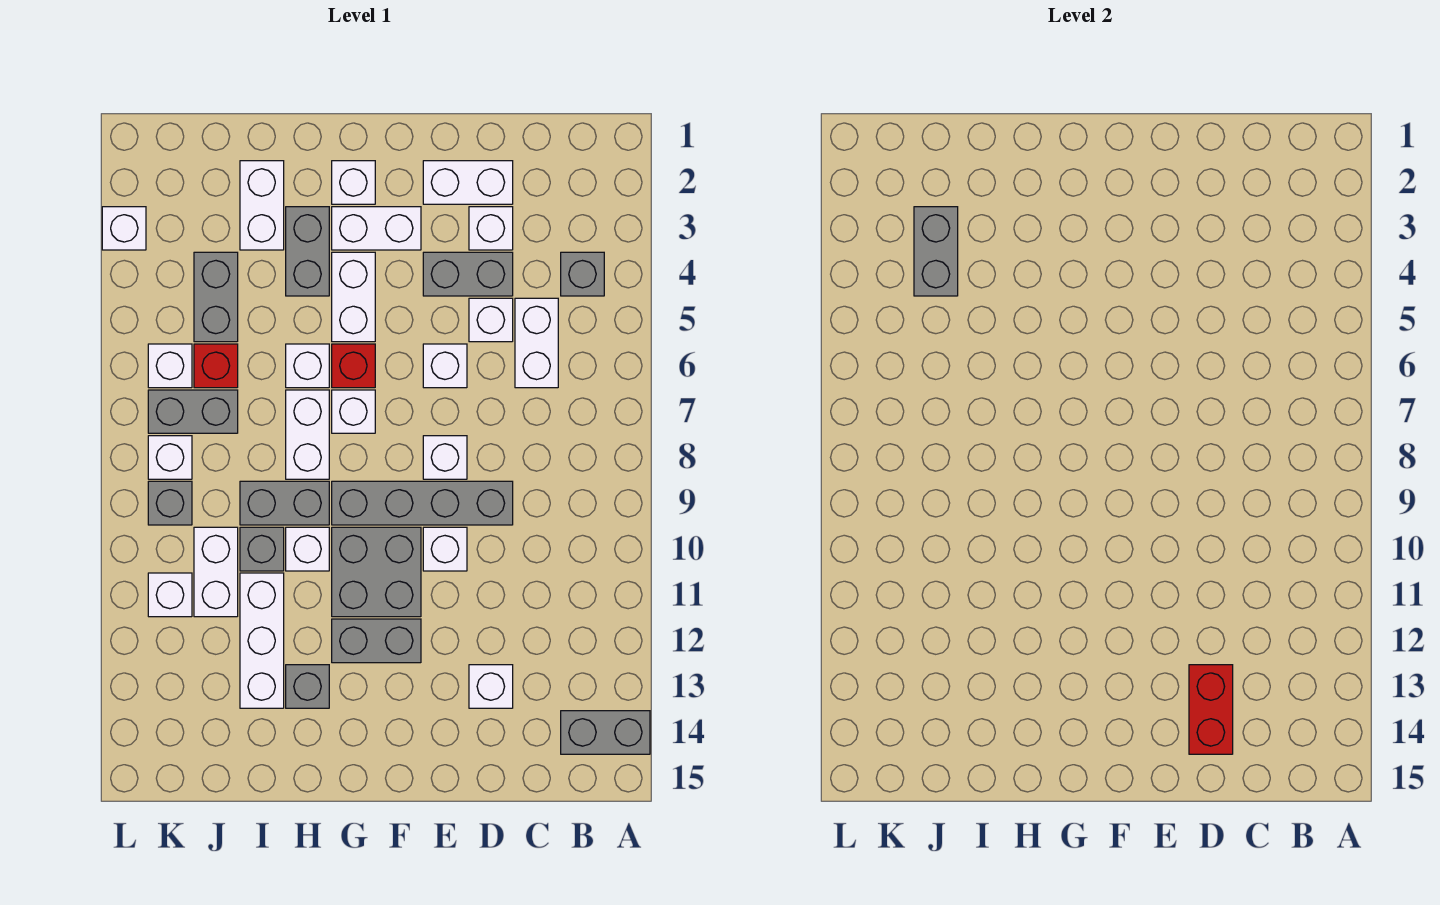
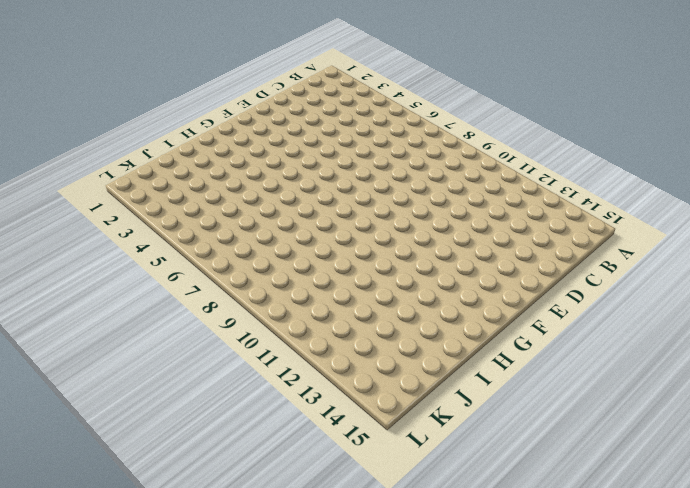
none -> grey 1x2 brick [561,711,650,754]
none -> grey 1x1 brick [561,252,604,296]
none -> white 1x2 brick [515,298,558,388]
none -> white 1x2 brick [423,161,513,204]

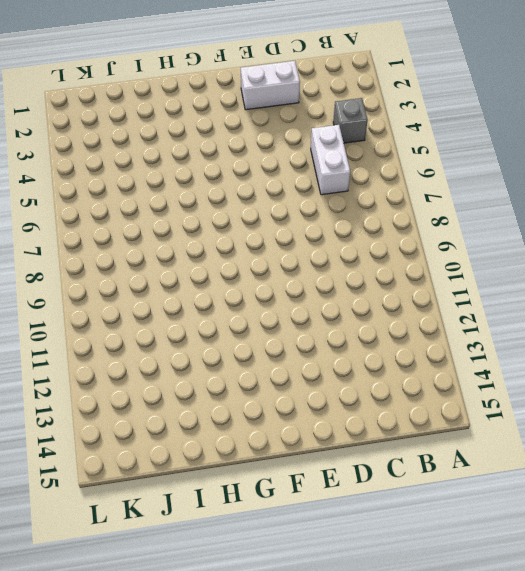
none -> grey 1x2 brick [561,711,650,754]
none -> white 1x1 brick [469,207,513,250]
none -> grey 1x2 brick [423,252,513,296]
none -> white 1x1 brick [469,298,513,342]

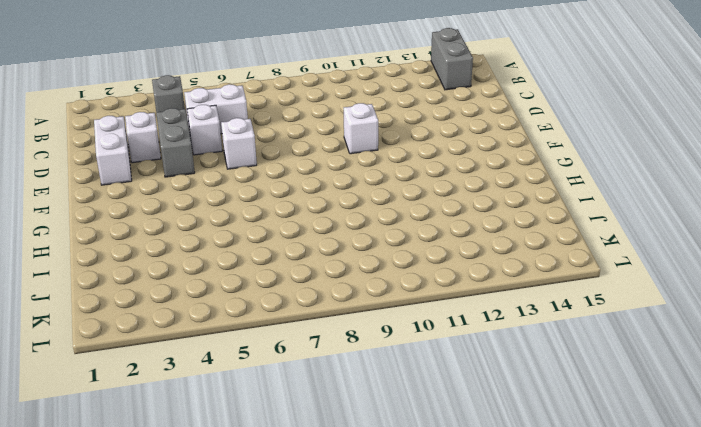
none -> grey 1x4 brick [332,481,513,525]
none -> white 1x1 brick [469,665,513,708]
none -> white 1x1 brick [423,436,467,479]
none -> white 1x2 brick [332,207,421,250]

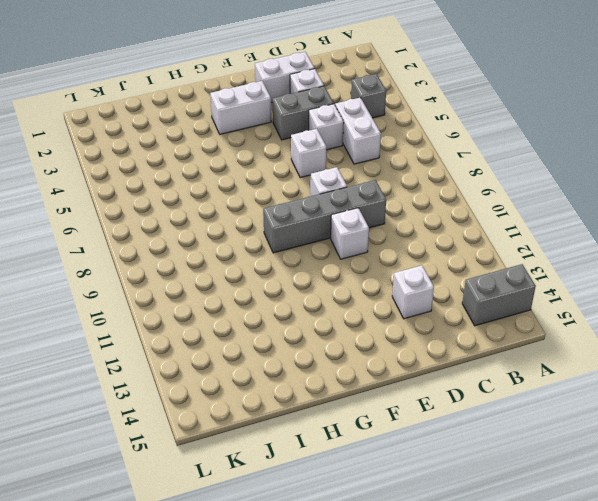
none -> grey 2x2 brick [332,527,421,617]
none -> grey 1x2 brick [332,619,421,663]
none -> white 1x1 brick [332,161,375,204]
none -> white 1x2 brick [332,252,375,342]

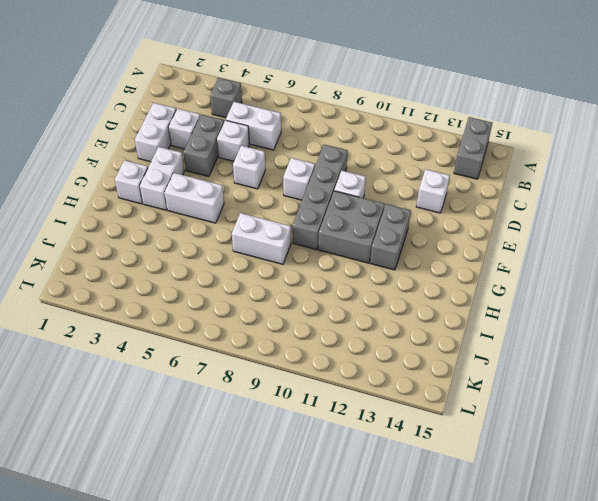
none -> red 1x1 brick [332,344,375,388]
none -> white 1x1 brick [332,390,375,433]
none -> grey 1x2 brick [286,207,329,296]
none -> white 1x1 brick [286,344,329,388]

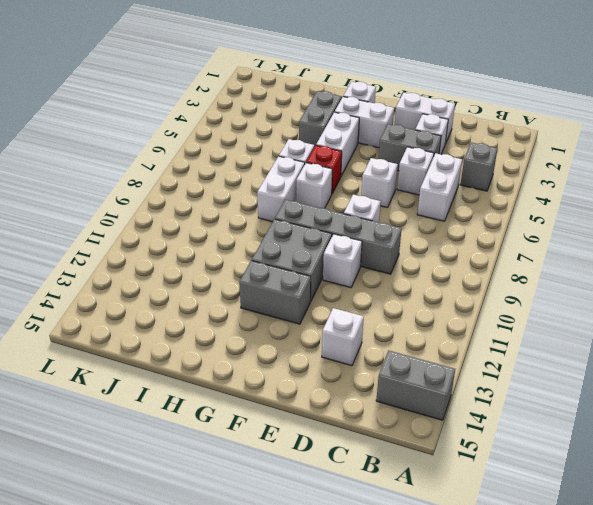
none -> grey 1x2 brick [240,481,329,525]
none -> white 1x1 brick [286,527,329,571]
none -> grey 1x1 brick [286,665,329,708]
none -> white 1x2 brick [240,161,284,250]

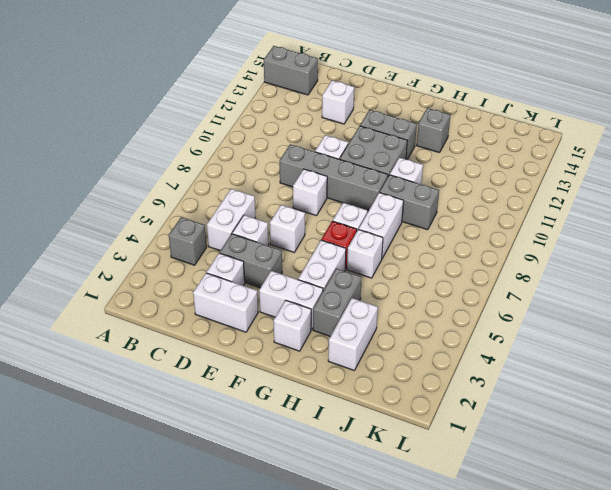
none -> grey 1x1 brick [240,527,284,571]
none -> white 1x3 brick [240,573,284,708]
none -> grey 1x2 brick [194,252,238,342]
none -> red 1x1 brick [194,344,238,388]

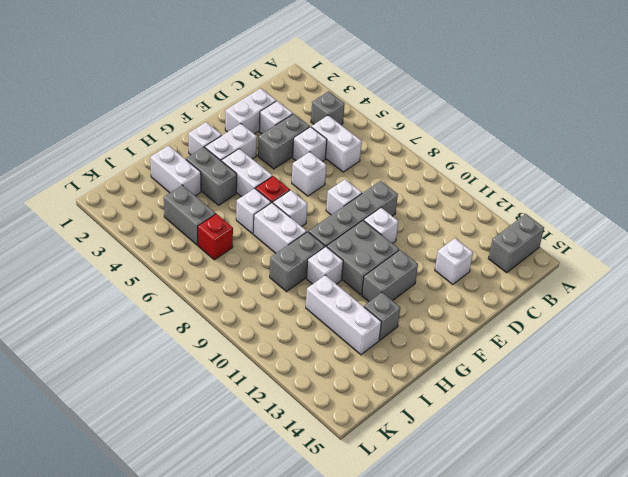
none -> grey 1x1 brick [240,527,284,571]
none -> grey 1x2 brick [148,390,238,433]
none -> white 1x2 brick [194,527,238,617]
none -> white 1x1 brick [148,344,192,388]

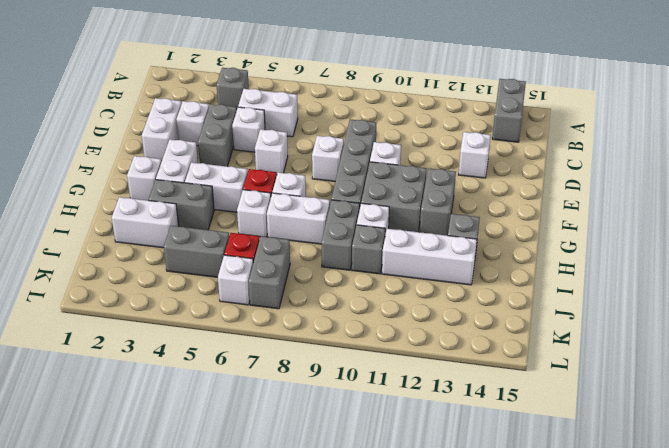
none -> white 1x2 brick [194,527,238,617]
none -> white 1x1 brick [148,436,192,479]
none -> grey 1x1 brick [148,481,192,525]
none -> white 1x1 brick [148,573,192,617]

